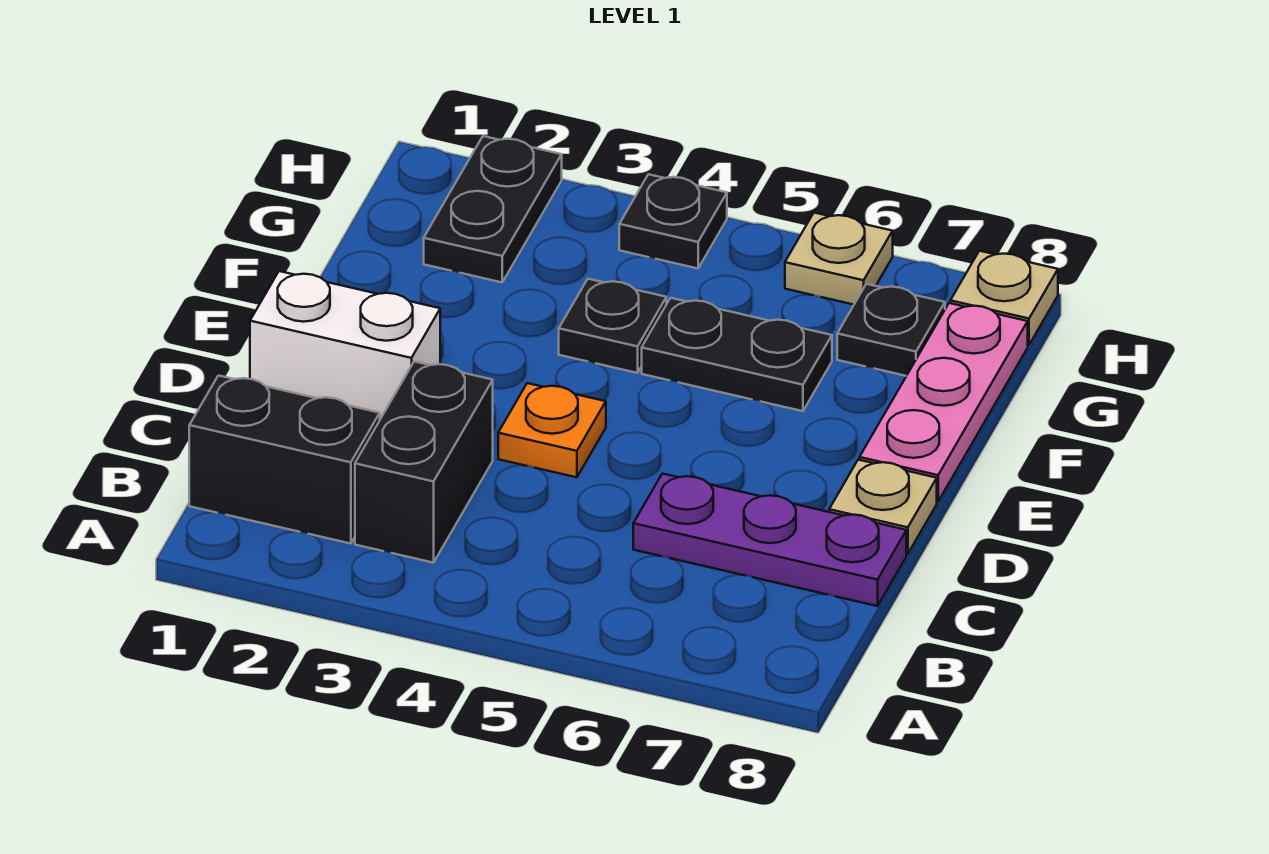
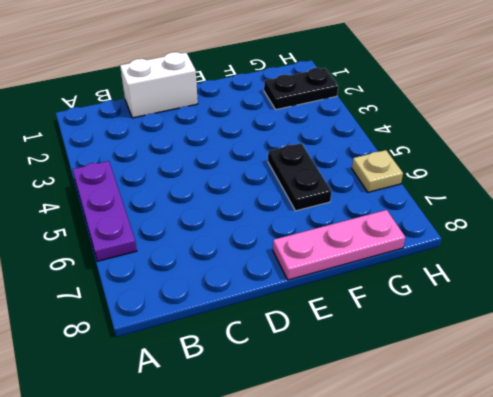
purple 1x3 plate [73,161,137,261] -> purple 1x3 plate moved to [633,474,906,606]
white 1x2 brick [120,52,198,118] -> white 1x2 brick turned to [250,271,440,419]
none -> black 1x2 brick [189,376,380,544]
none -> black 1x2 brick [355,362,493,563]
none -> orange 1x1 plate [498,383,606,477]

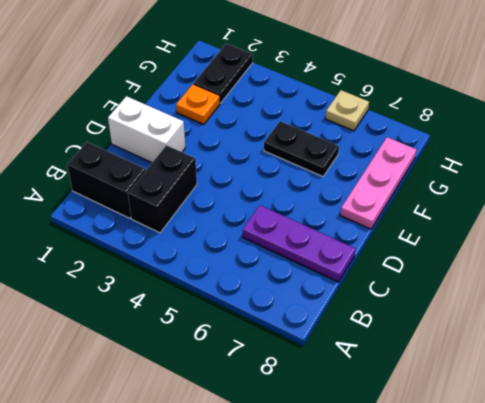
orange 1x1 plate [176,84,220,125] -> orange 1x1 plate moved to [498,383,606,477]
none -> tan 1x1 plate [829,460,937,554]
none -> black 1x1 plate [559,279,666,373]
none -> black 1x1 plate [837,284,945,376]

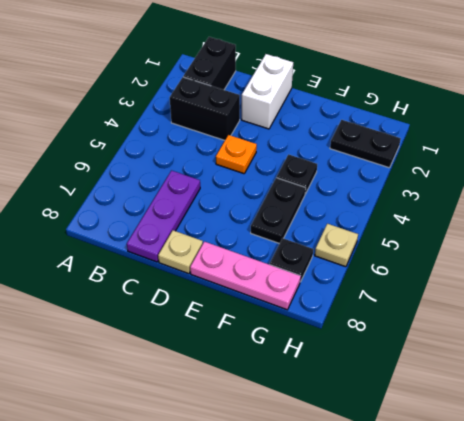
none -> black 1x1 plate [619,174,727,268]
none -> tan 1x1 plate [950,251,1058,345]

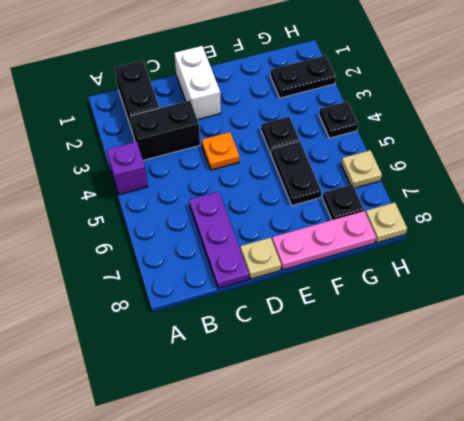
purple 1x1 brick [107,142,148,195] -> none

